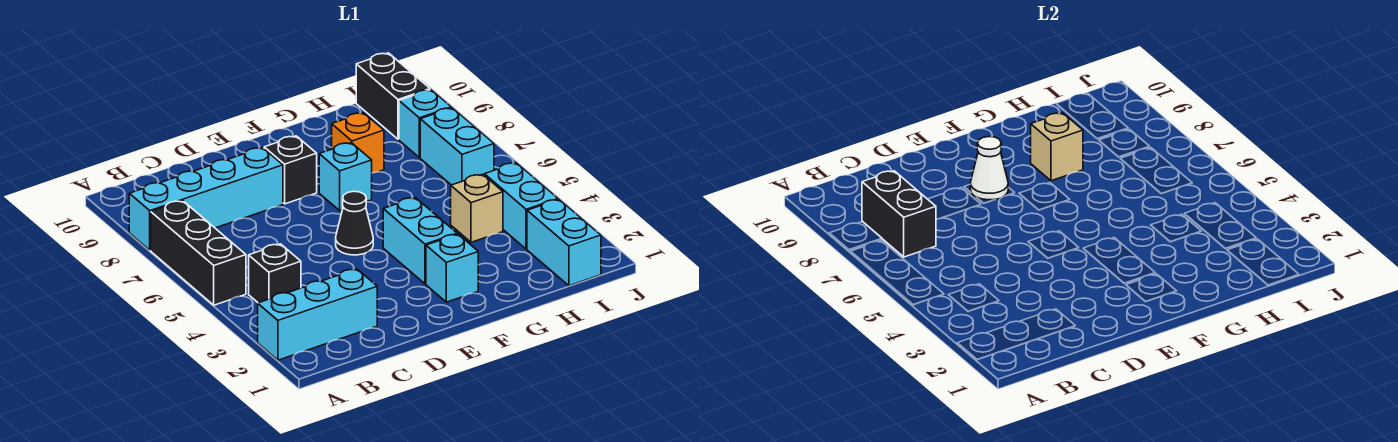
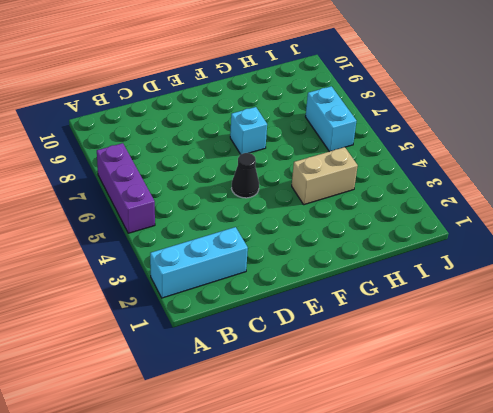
purple 1x3 brick [97,143,155,233] -> black 1x3 brick [151,201,246,305]
tan 1x2 brick [292,147,358,205] -> tan 1x1 brick [451,174,503,242]
none -> cyan 1x4 brick [129,148,283,250]
none -> black 1x1 brick [249,244,301,303]
none -> black 1x1 brick [264,136,317,204]

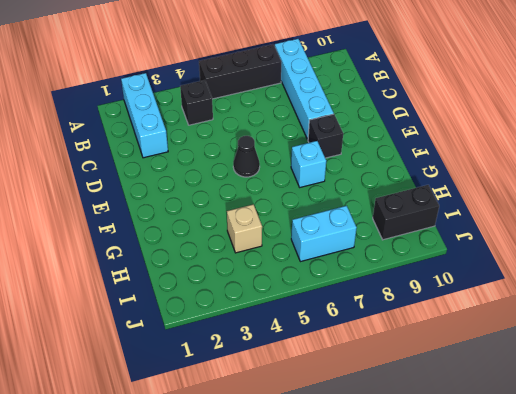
none -> cyan 1x1 brick [426,234,478,302]
none -> cyan 1x2 brick [383,198,457,284]
none -> orange 1x1 brick [332,113,384,173]

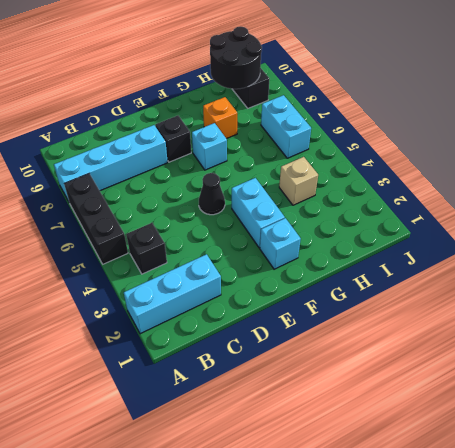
black 2x2 round brick [210,27,262,89] -> none
none -> cyan 1x2 brick [527,199,601,286]
none -> cyan 1x2 brick [484,163,558,249]
none -> cyan 1x1 brick [399,90,451,158]

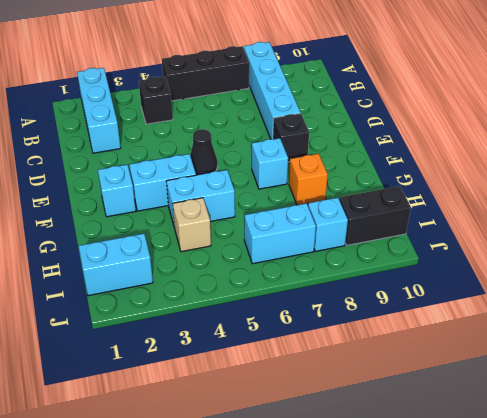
cyan 1x2 brick [166,170,235,228] -> cyan 1x2 brick moved to [484,163,558,249]
none -> black 1x2 brick [862,171,936,257]
none -> white 1x1 cone [970,137,1008,200]
none -> tan 1x1 brick [1031,113,1083,181]

